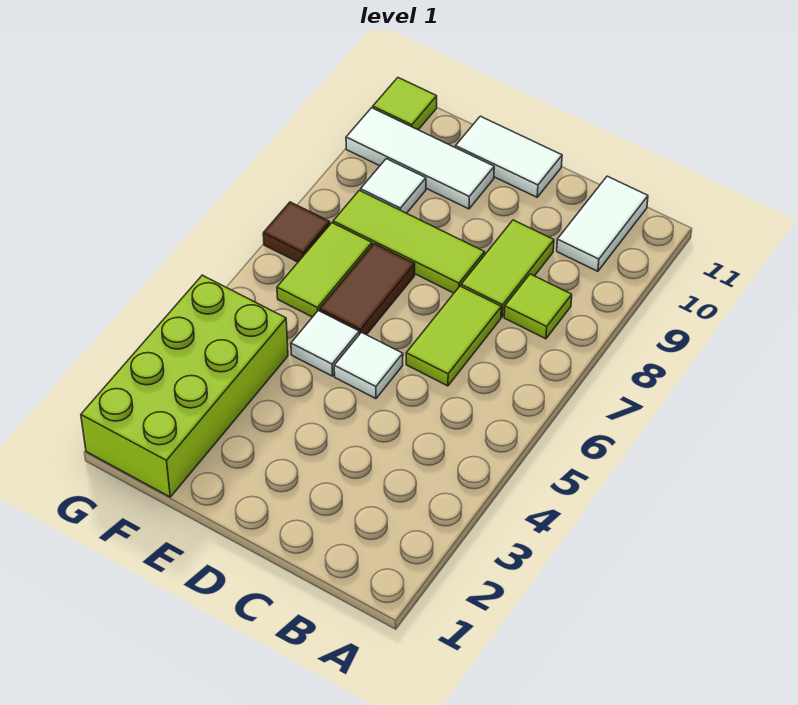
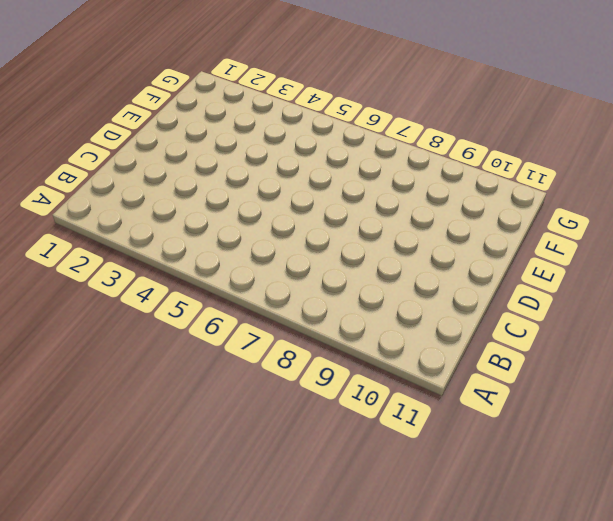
none -> lime 1x1 tile [504,274,572,339]
none -> white 1x2 tile [557,176,648,271]
none -> lime 1x2 tile [406,286,501,386]

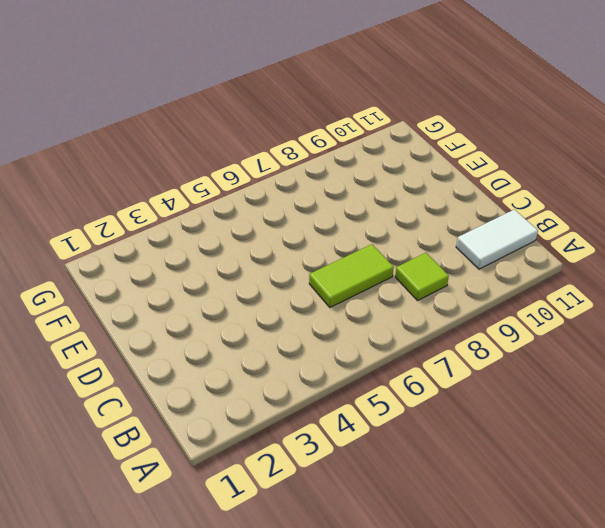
none -> lime 1x2 tile [461,220,554,317]
none -> white 1x1 tile [334,332,403,399]
none -> lime 1x3 tile [333,190,485,293]

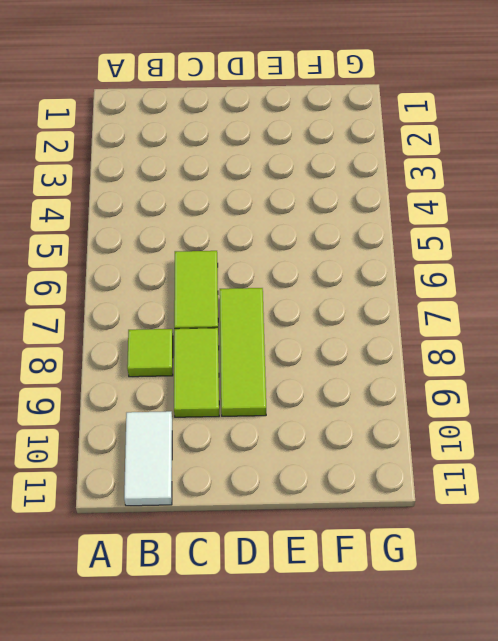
lime 1x3 tile [220,288,266,416] -> lime 1x3 tile turned to [333,190,485,293]
none -> white 1x1 tile [334,332,403,399]
none -> white 1x2 tile [455,116,562,197]
none -> white 1x1 tile [291,311,359,376]

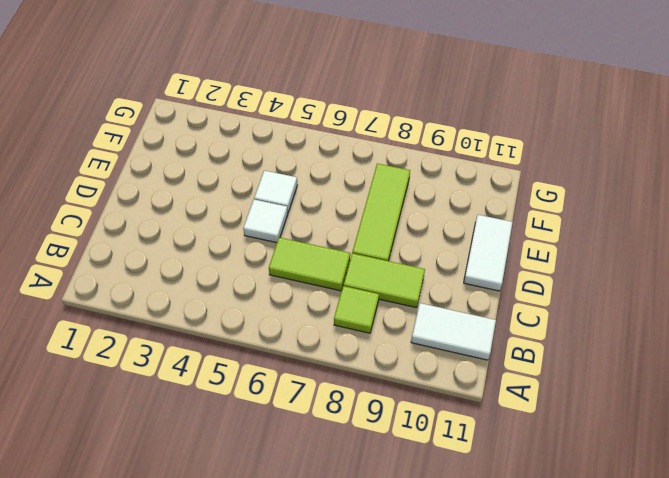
none -> brown 1x2 tile [320,244,415,335]
none -> white 1x3 tile [346,108,494,209]
none -> lime 2x4 brick [81,275,288,497]

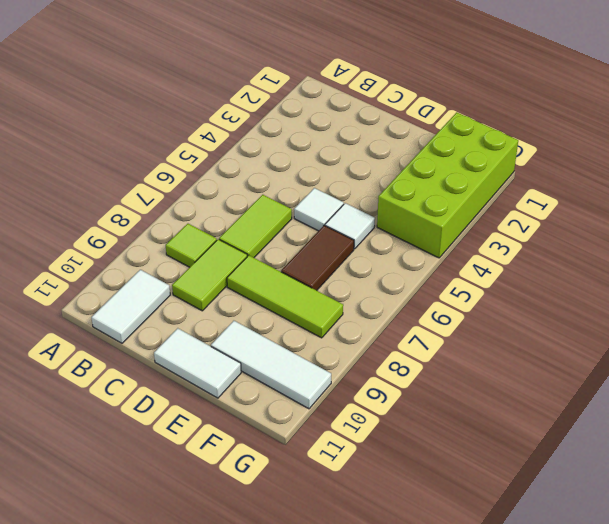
none -> lime 1x2 tile [277,223,372,317]
none -> white 1x1 tile [361,159,426,213]
none -> brown 1x1 tile [263,202,330,262]

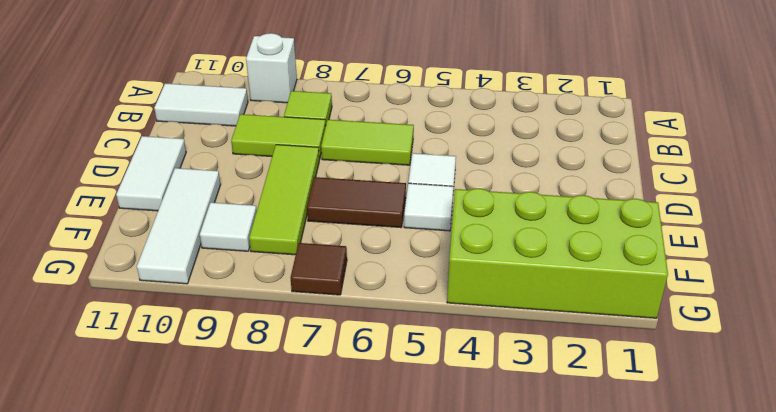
white 1x1 brick [246,33,297,103] -> none
none -> lime 1x2 tile [277,223,372,317]
none -> lime 1x1 tile [373,78,437,130]

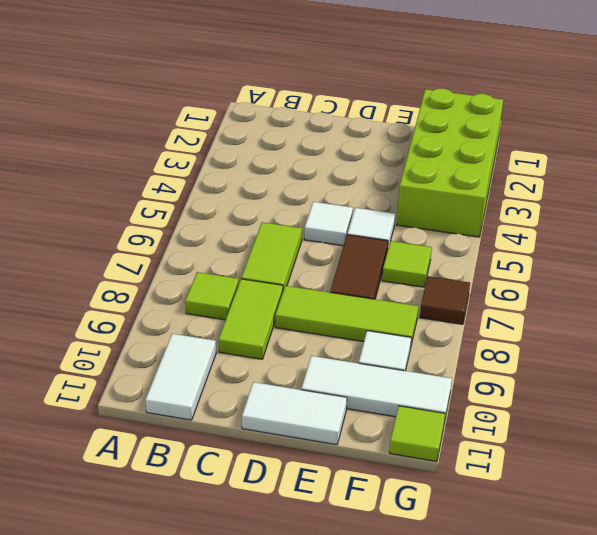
lime 1x1 tile [382,241,432,287] -> lime 1x2 tile [277,223,372,317]

